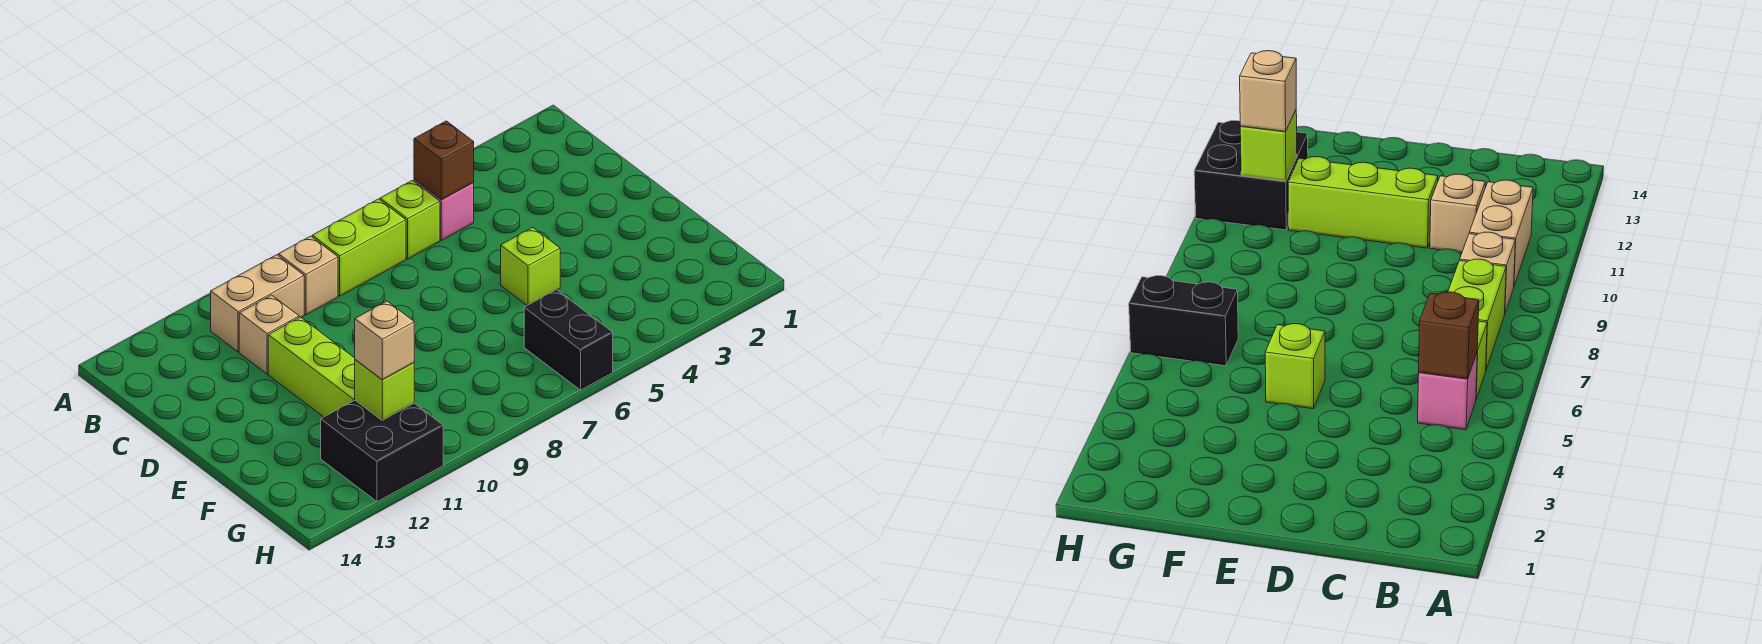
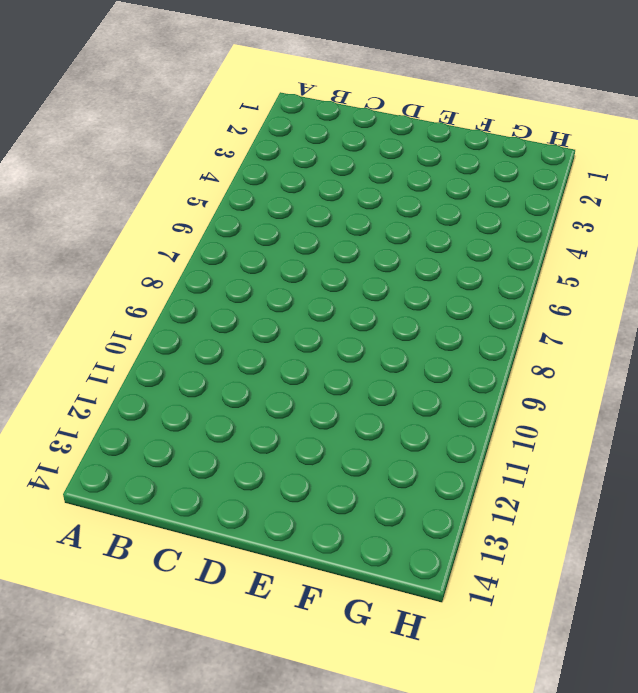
none -> pink 1x1 brick [414,180,474,240]
none -> lime 1x1 brick [380,180,440,259]
none -> lime 1x2 brick [312,199,406,296]

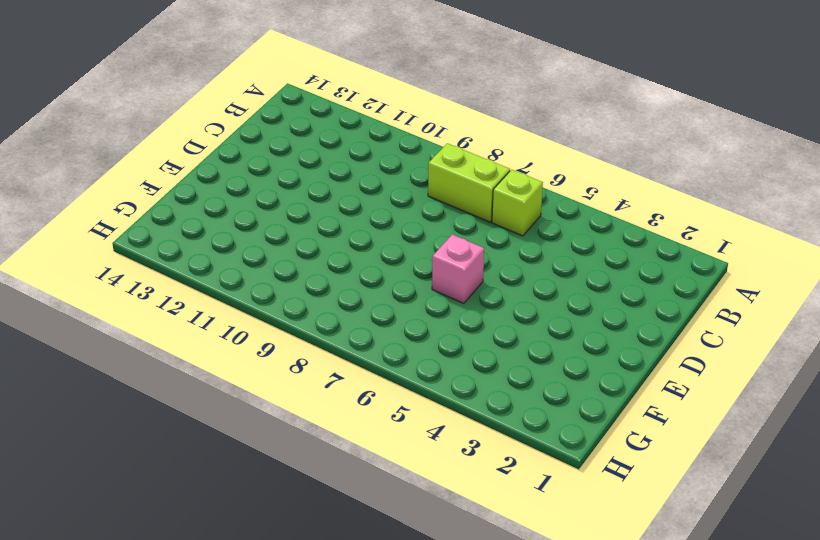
pink 1x1 brick [432,234,484,303] -> pink 1x1 brick moved to [414,180,474,240]
none -> tan 1x1 brick [278,236,338,315]
none -> tan 1x2 brick [211,255,304,352]
none -> tan 1x1 brick [239,295,299,374]

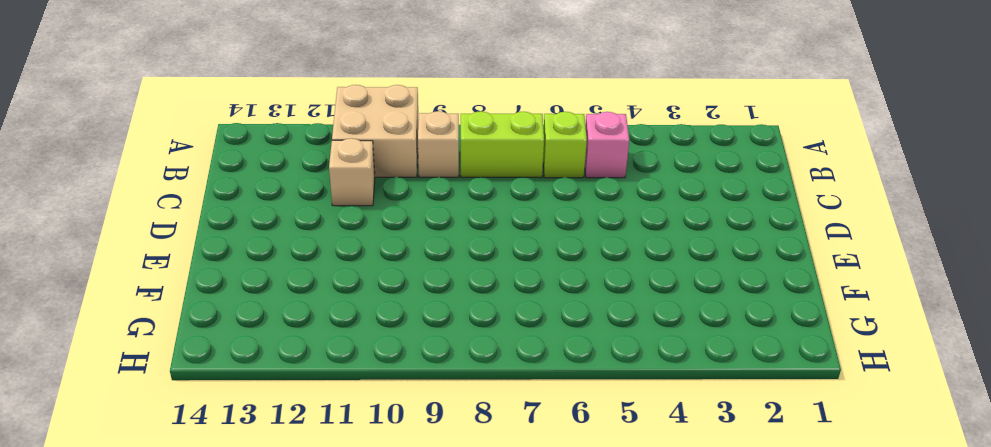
tan 2x2 brick [332,85,419,177] -> tan 1x2 brick [211,255,304,352]
none -> lime 1x3 brick [268,317,355,417]
none -> lime 1x1 brick [501,227,560,306]
none -> black 1x2 brick [524,290,613,390]

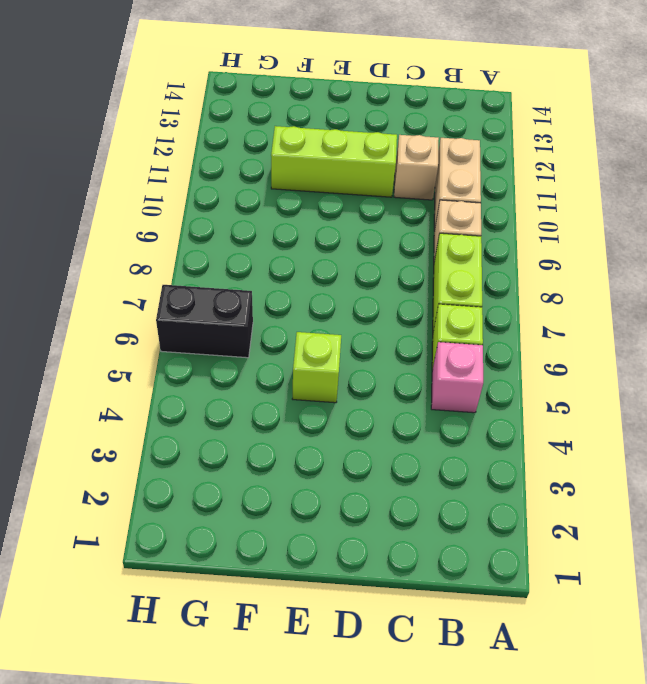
none -> black 2x2 brick [321,400,443,502]
none -> brown 1x1 brick [414,121,474,200]
none -> lime 1x1 brick [355,360,414,420]

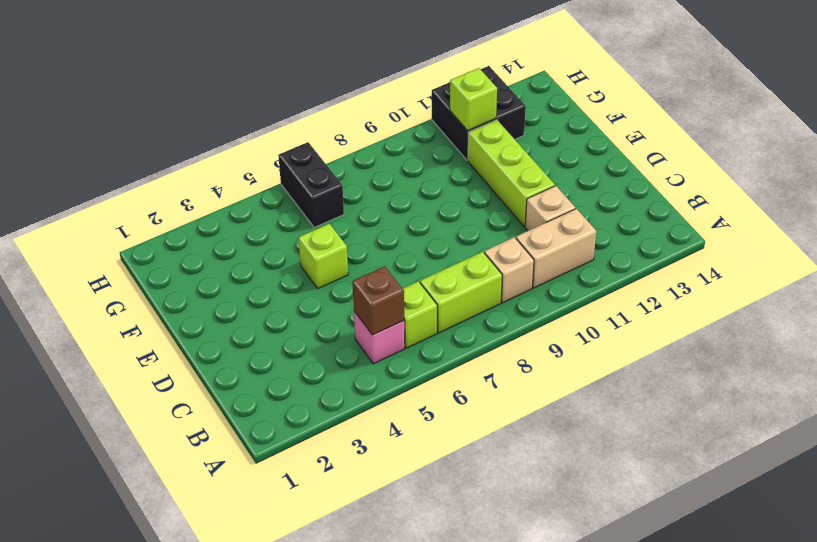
none -> tan 1x1 brick [355,301,414,379]

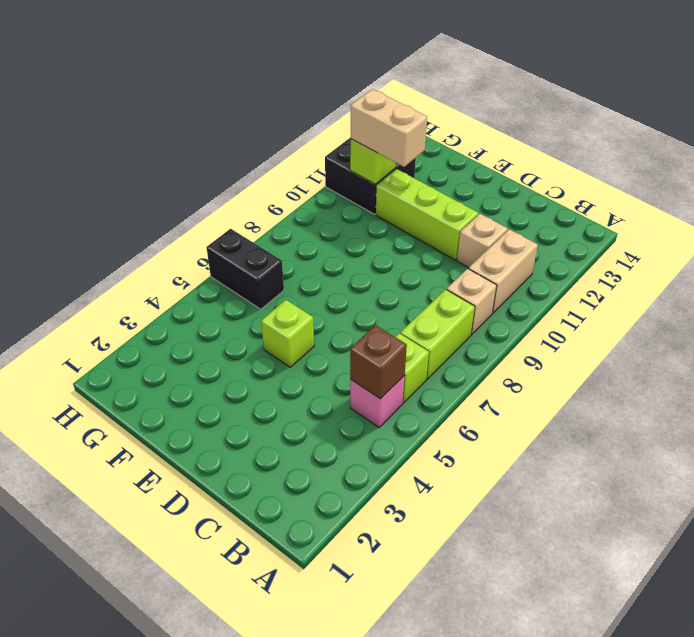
tan 1x2 brick [351,89,427,167] -> tan 1x1 brick [355,301,414,379]

